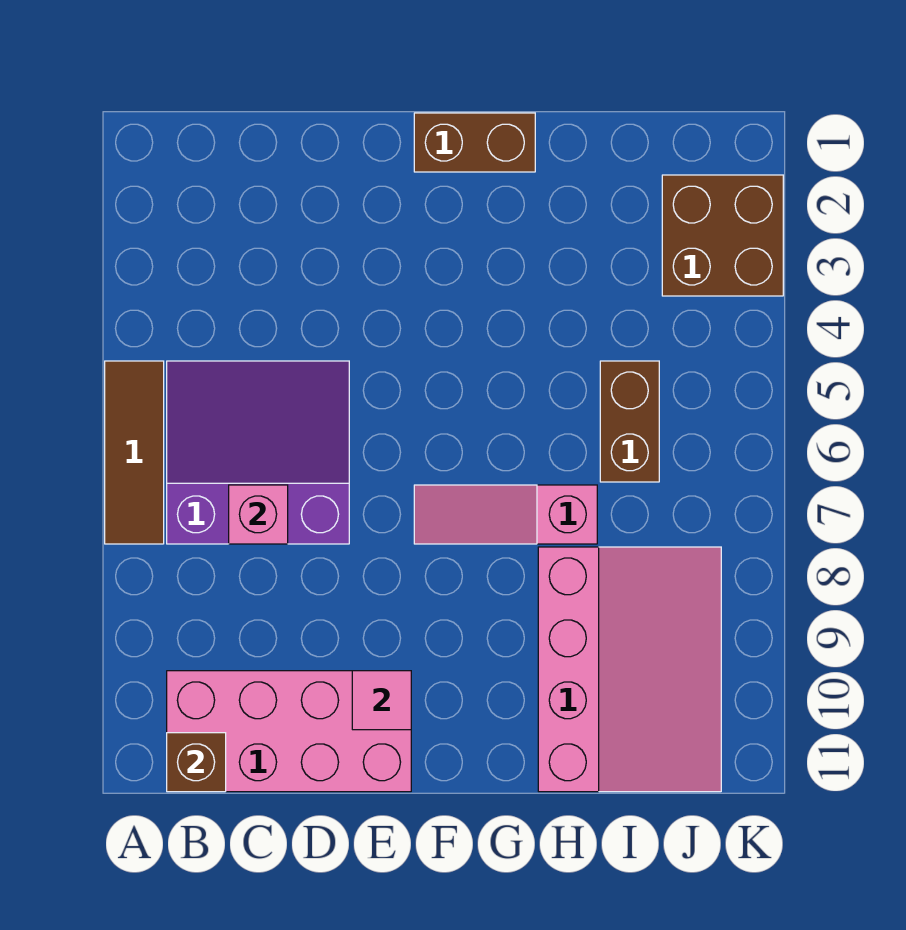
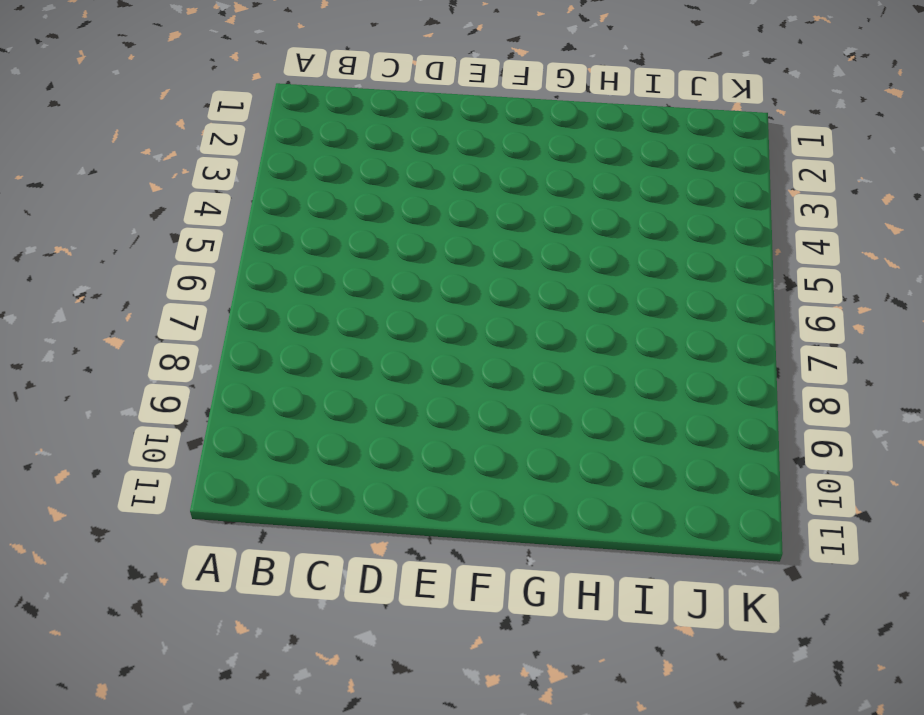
none -> brown 1x3 tile [105,361,164,544]
none -> purple 3x3 slope [167,361,349,544]

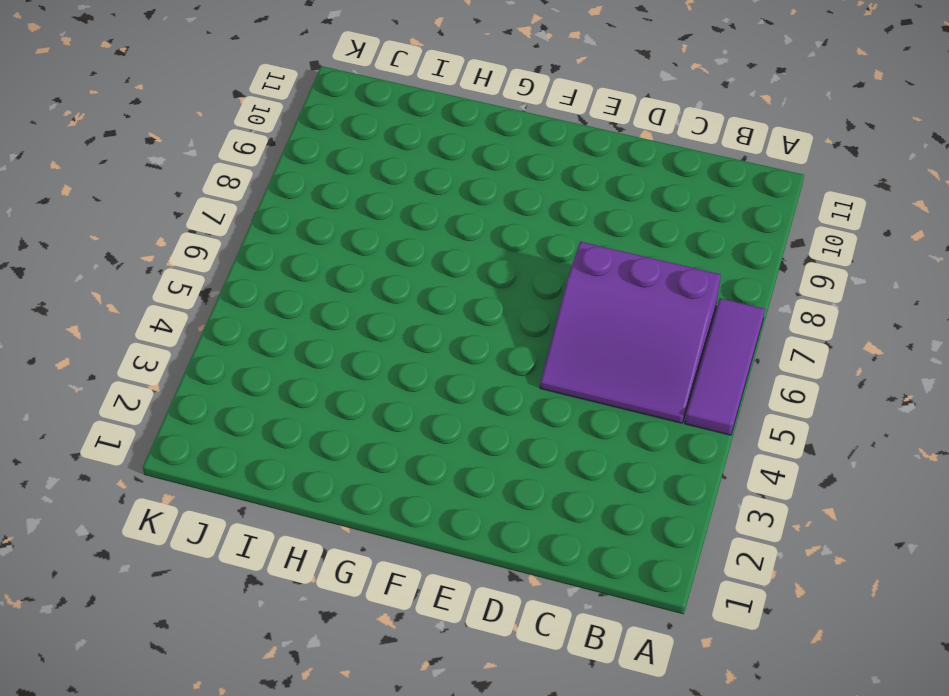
purple 1x3 tile [685,298,765,435] -> brown 1x3 tile [105,361,164,544]
none -> pink 2x4 brick [167,671,411,792]
none -> brown 1x2 brick [414,113,535,172]

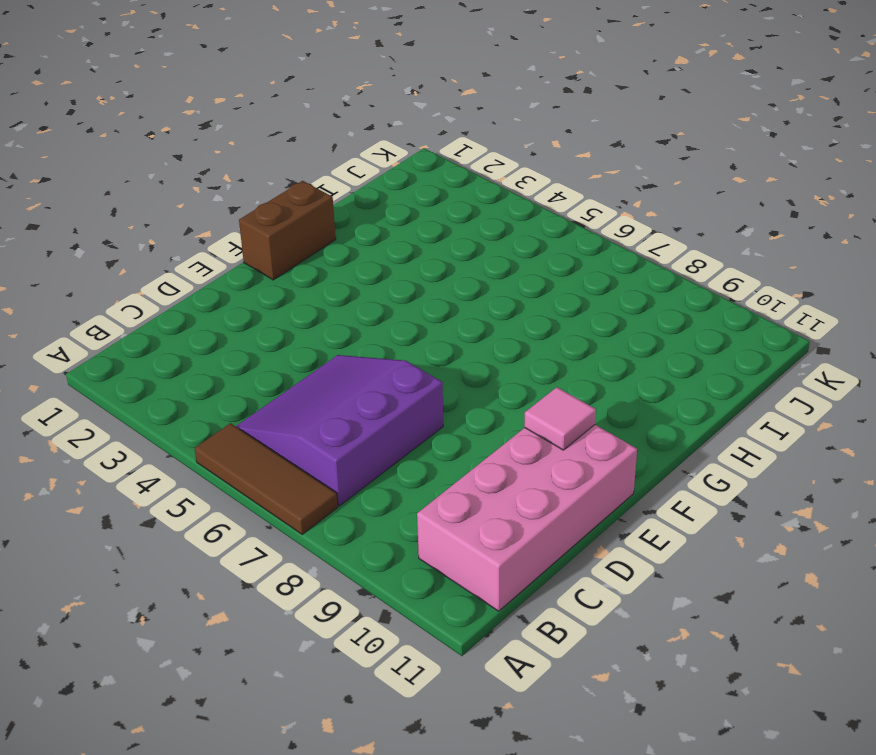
none -> pink 1x3 slope [414,485,597,544]
none -> pink 3x4 slope [538,547,721,792]

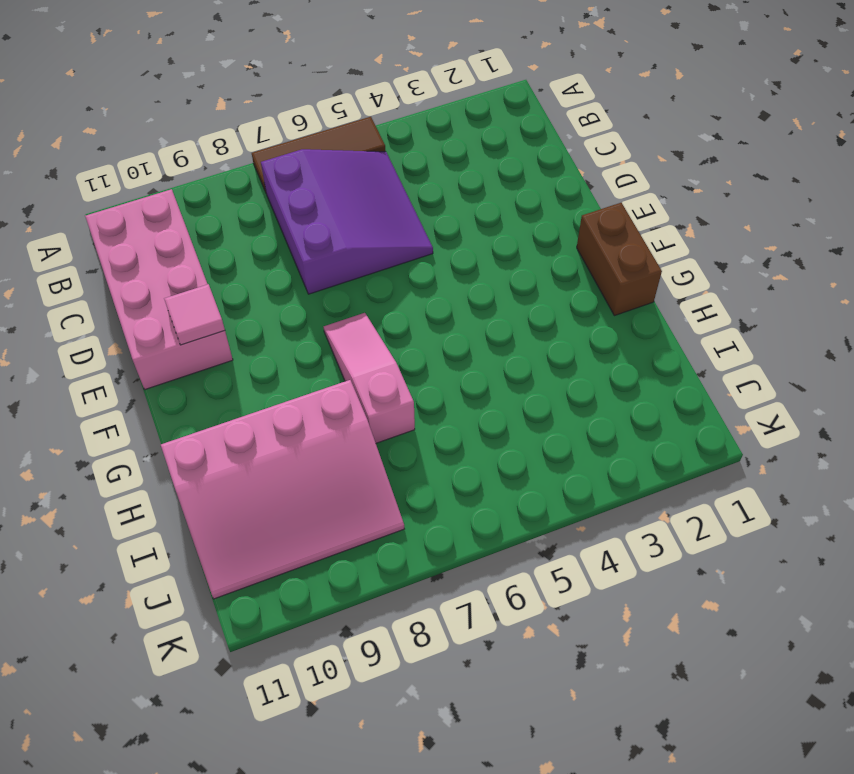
none -> brown 1x2 brick [600,361,659,482]
none -> brown 2x2 brick [662,175,783,296]

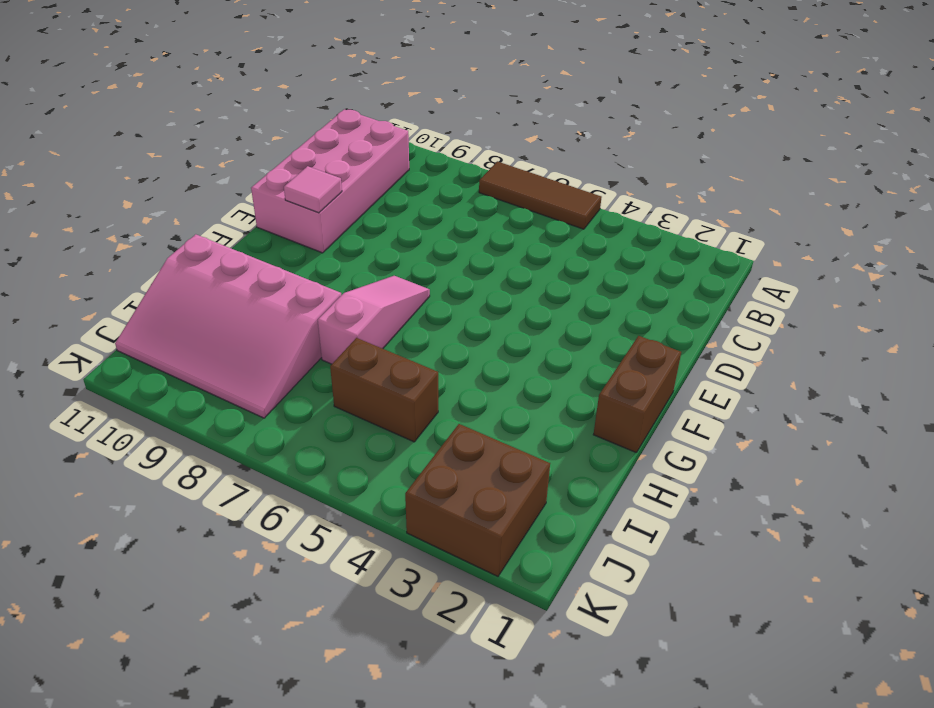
none -> purple 3x3 slope [167,361,349,544]
none -> brown 1x1 brick [167,733,226,792]

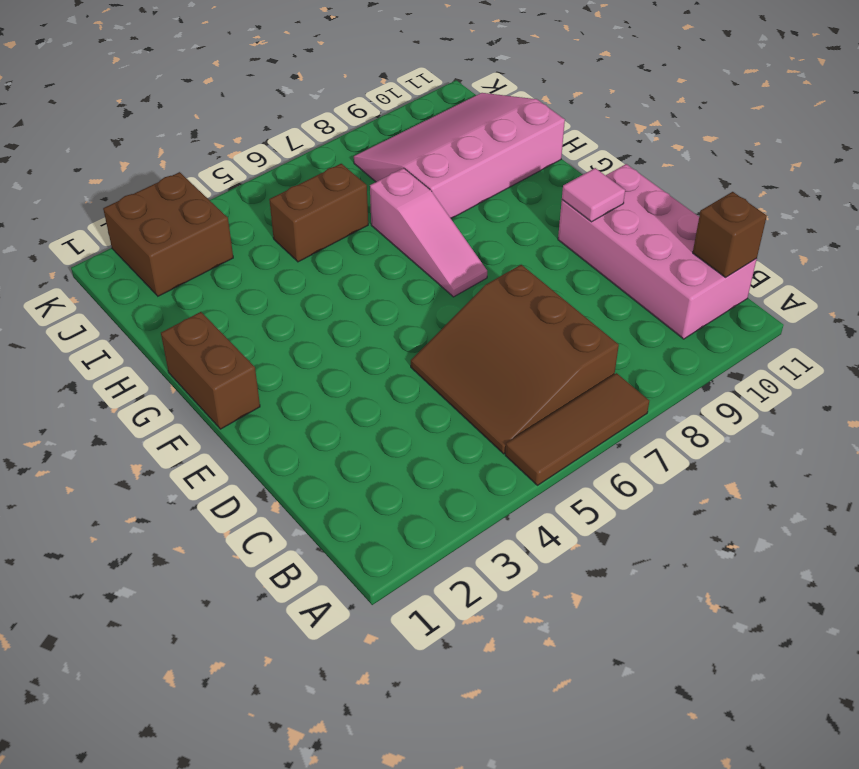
brown 3x3 slope [411,265,619,454] -> purple 3x3 slope [167,361,349,544]
none -> pink 1x1 brick [229,485,288,544]

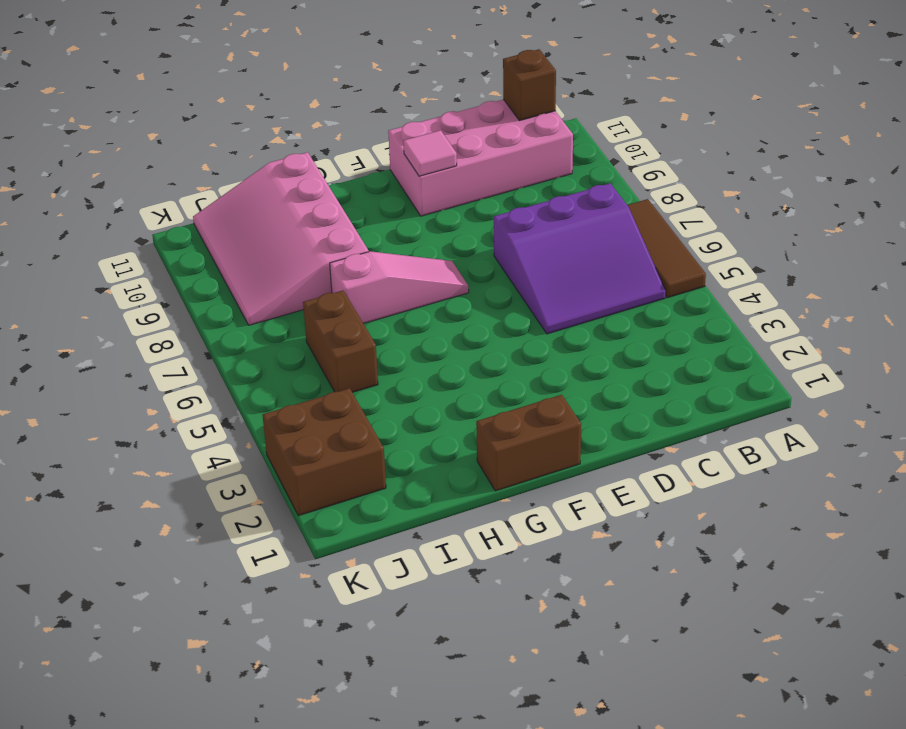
none -> pink 1x1 brick [229,485,288,544]

